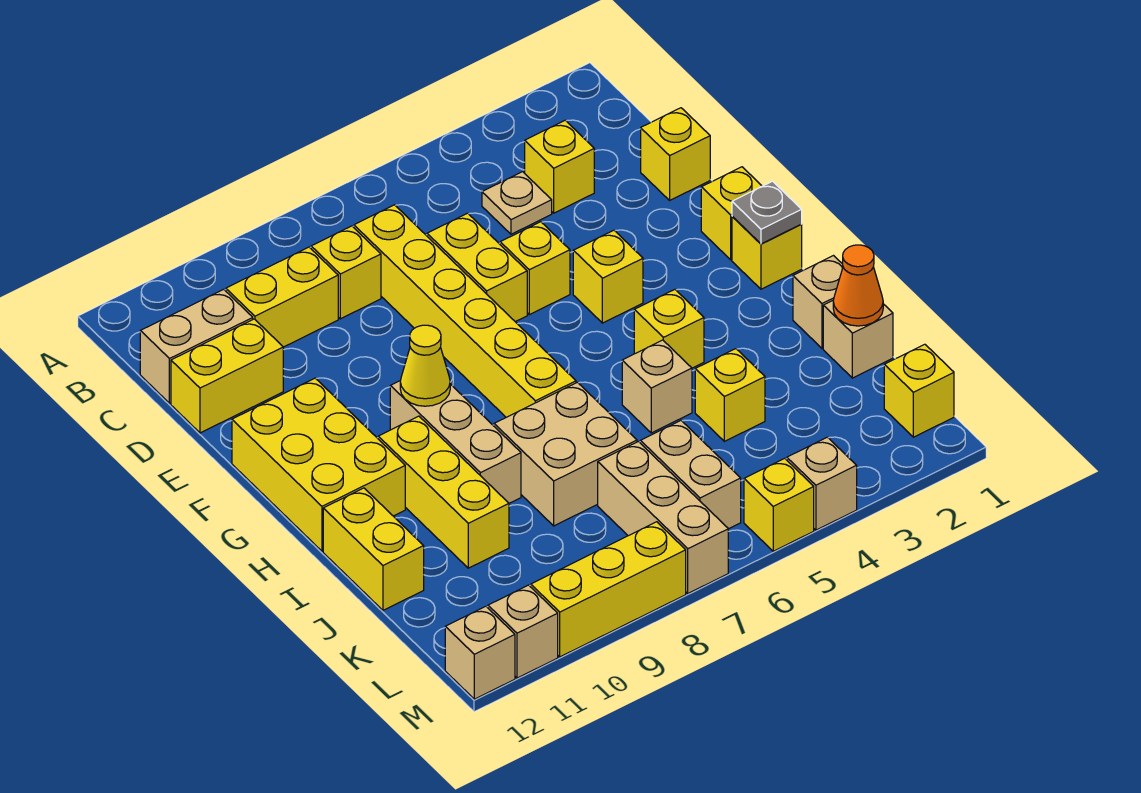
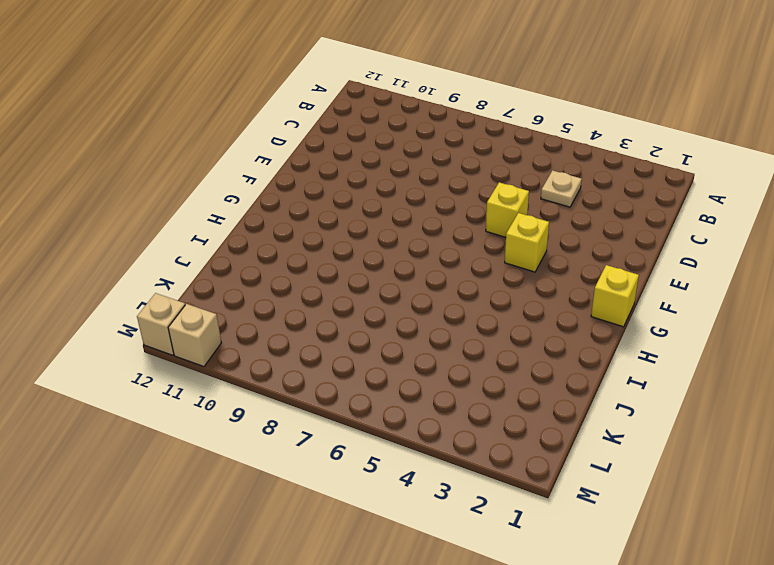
none -> yellow 1x1 brick [525,120,594,213]
none -> yellow 1x6 brick [354,205,576,417]
none -> yellow 1x1 brick [311,226,381,319]
none -> yellow 1x2 brick [226,247,338,347]

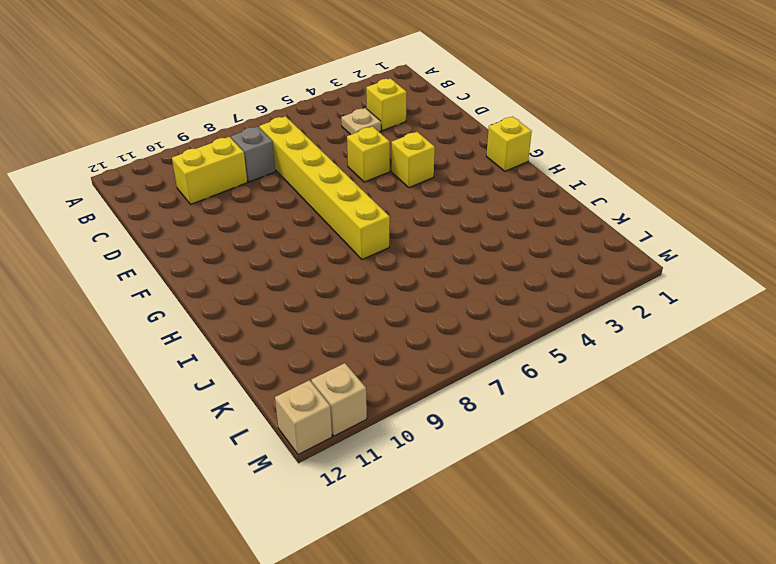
grey 1x1 brick [231,126,275,182] -> yellow 1x1 brick [311,226,381,319]
none -> tan 1x2 brick [140,289,253,403]
none -> yellow 1x1 brick [641,108,710,200]
none -> yellow 1x2 brick [427,213,527,322]
none -> yellow 1x2 brick [171,319,283,433]

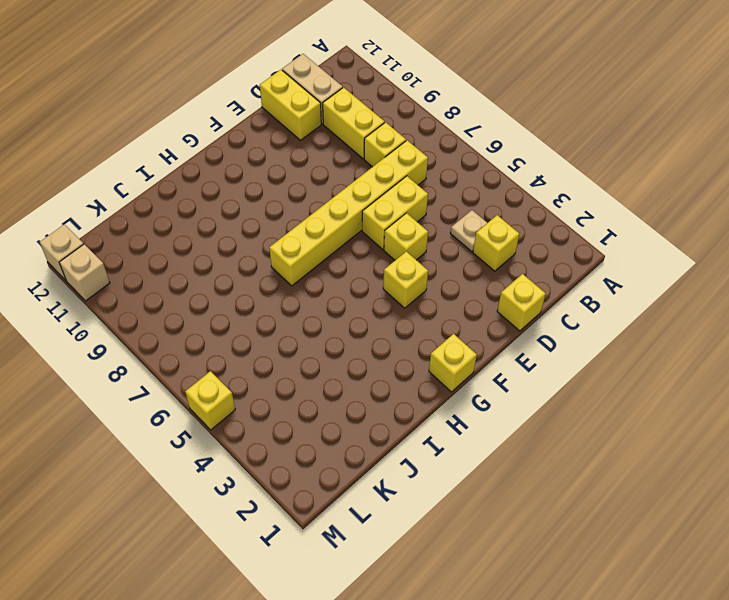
none -> yellow 1x1 brick [701,167,762,260]
none -> yellow 2x3 brick [232,378,405,551]
none -> tan 1x3 brick [390,381,521,503]
none -> yellow 1x1 brick [634,290,704,368]

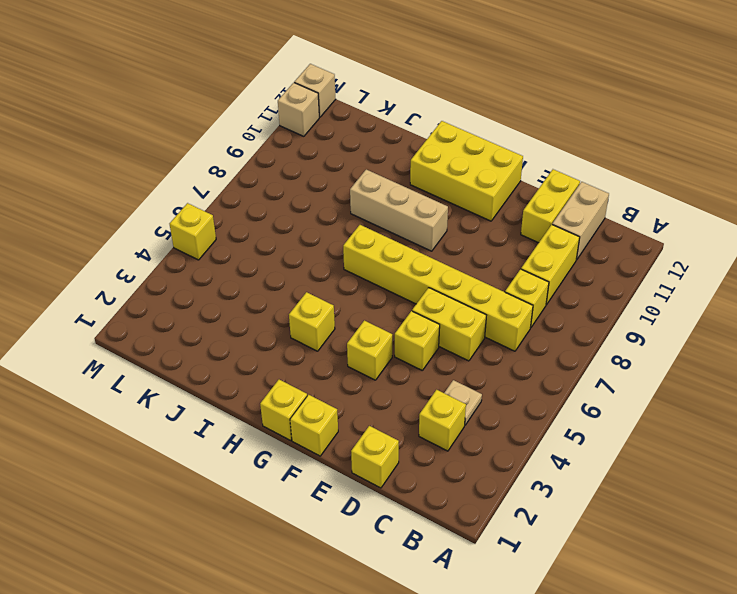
none -> yellow 1x3 brick [378,416,509,568]
none -> tan 1x1 brick [793,256,843,348]
none -> tan 1x1 brick [622,340,692,433]
none -> tan 2x2 brick [494,382,637,526]

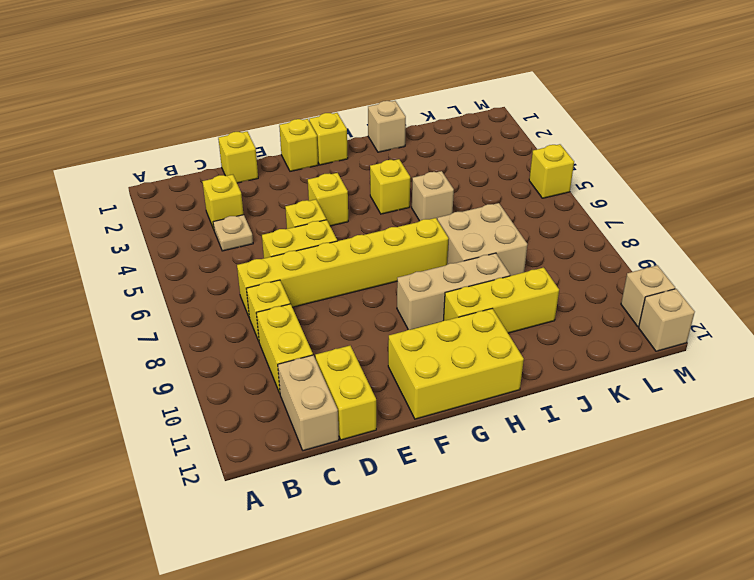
none -> yellow 1x2 brick [323,488,424,610]
none -> tan 1x1 brick [823,301,893,378]
none -> yellow 1x1 brick [695,349,765,441]
none -> tan 1x2 brick [640,421,741,529]

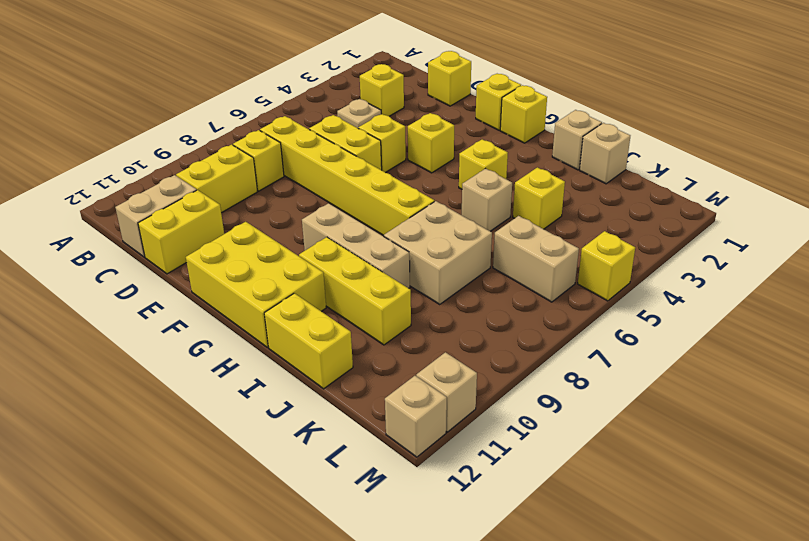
none -> tan 1x3 brick [598,442,728,593]
none -> yellow 1x1 brick [884,344,954,437]
none -> tan 1x1 brick [787,437,857,530]
none -> yellow 1x3 brick [531,522,686,657]

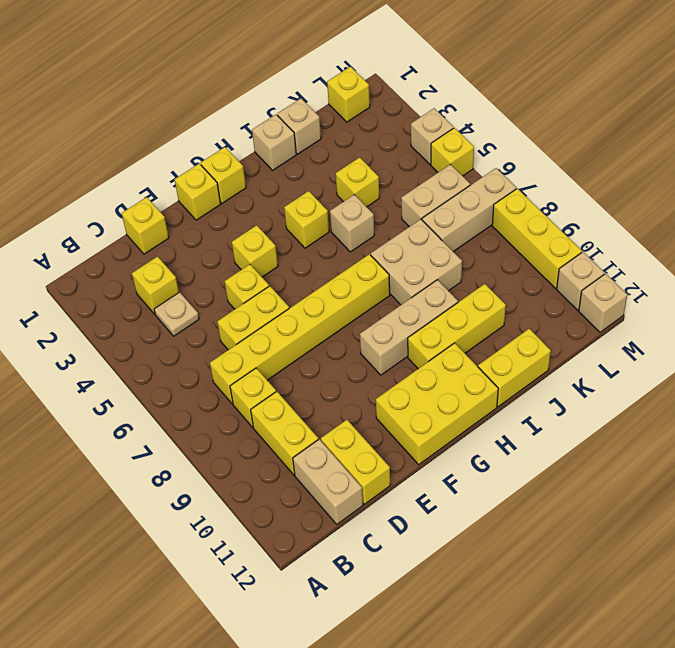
none -> grey 1x1 plate [732,181,802,244]
none -> yellow 1x1 cone [400,325,450,406]
none -> orange 1x1 cone [833,245,883,326]

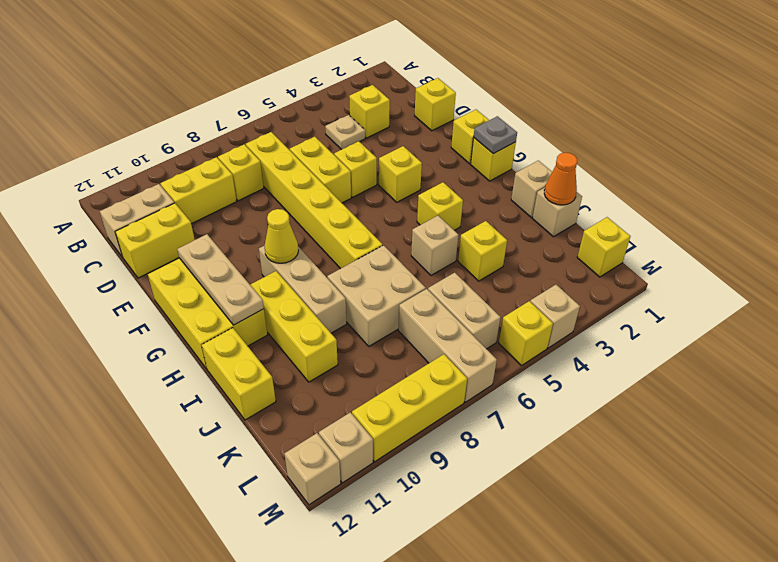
tan 1x3 plate [177,234,264,325] -> none

